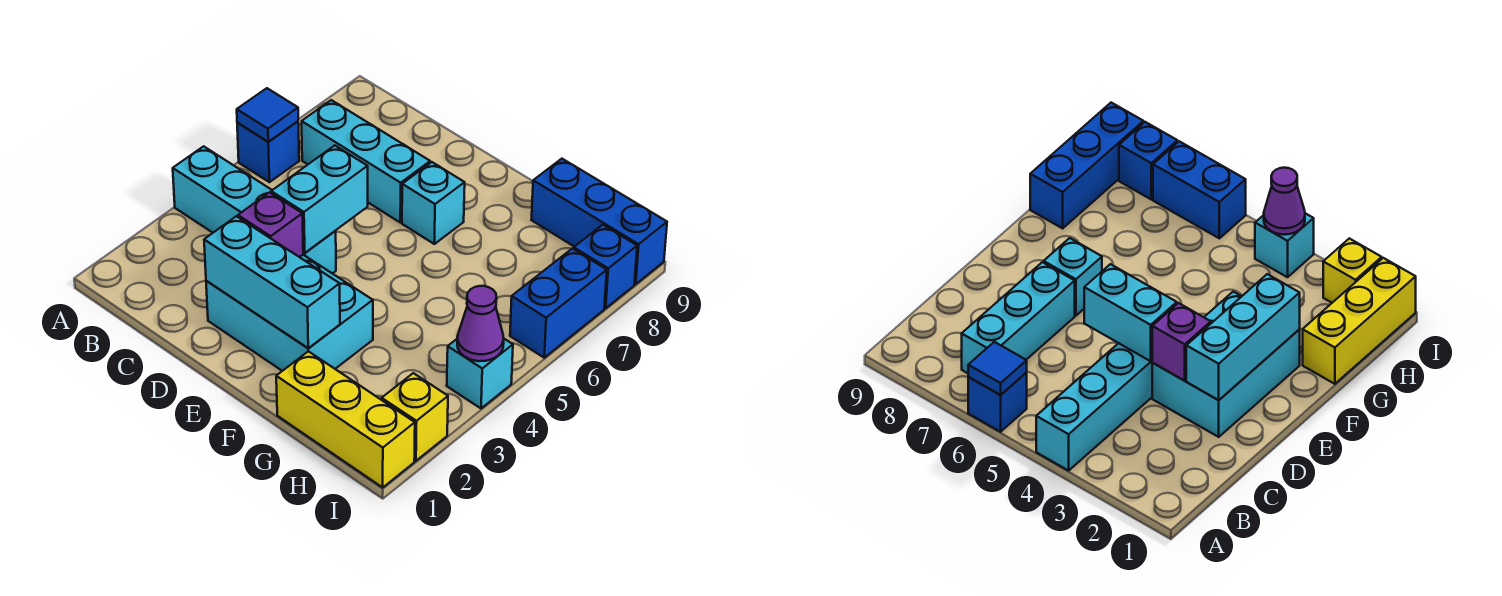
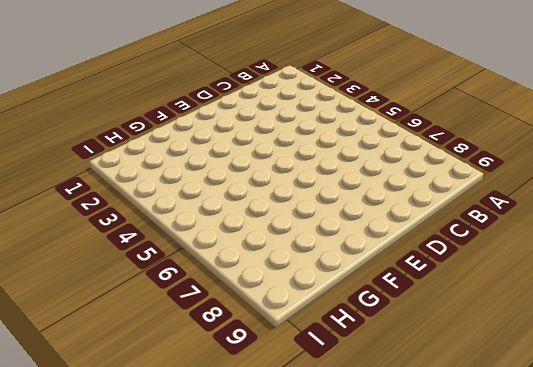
none -> cyan 1x4 brick [173,146,336,274]
none -> blue 1x1 brick [237,121,299,182]
none -> cyan 1x3 brick [302,100,430,223]

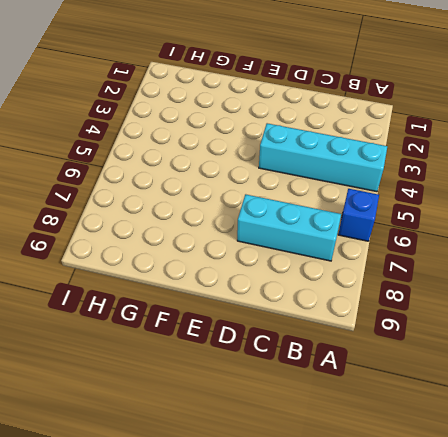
none -> cyan 2x3 brick [206,255,373,371]
none -> cyan 1x1 brick [402,162,465,244]
none -> yellow 1x3 brick [276,351,415,487]

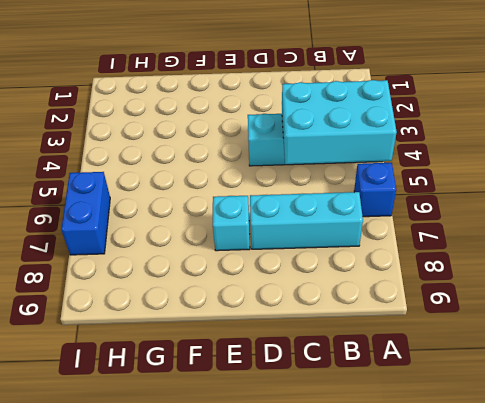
cyan 2x3 brick [282,80,397,164] -> cyan 2x3 brick moved to [206,255,373,371]
none -> yellow 1x3 brick [276,351,415,487]
none -> blue 1x3 brick [531,159,667,284]
none -> yellow 1x1 brick [382,373,448,461]

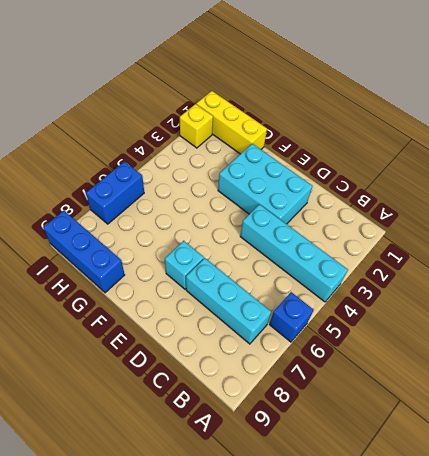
none -> cyan 1x1 brick [447,339,513,408]
none -> blue 1x1 brick [574,225,637,308]
none -> blue 1x1 tile [237,88,298,142]

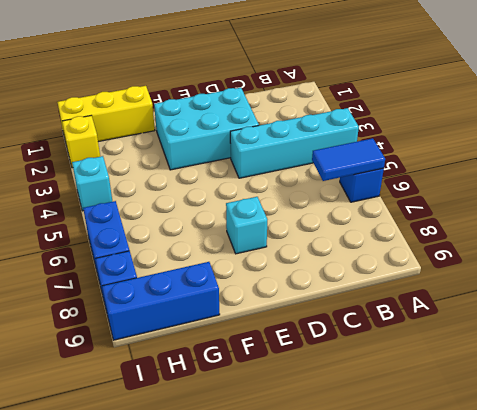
blue 1x2 tile [312,138,385,181] -> blue 1x1 tile [237,88,298,142]
none -> cyan 1x3 brick [302,100,430,223]
none -> cyan 1x3 brick [204,216,340,348]
none -> purple 1x1 brick [238,192,303,257]

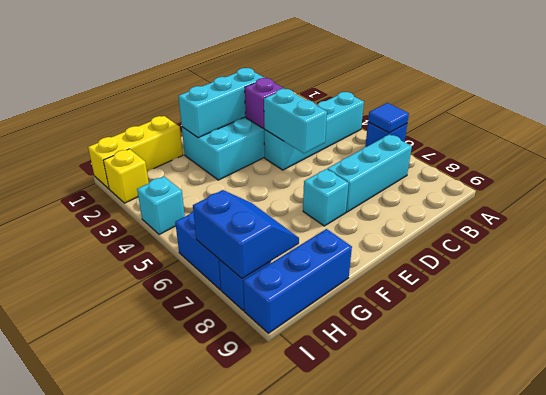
blue 2x2 slope [193,190,299,279] -> none
none -> purple 1x1 cone [457,286,504,361]

